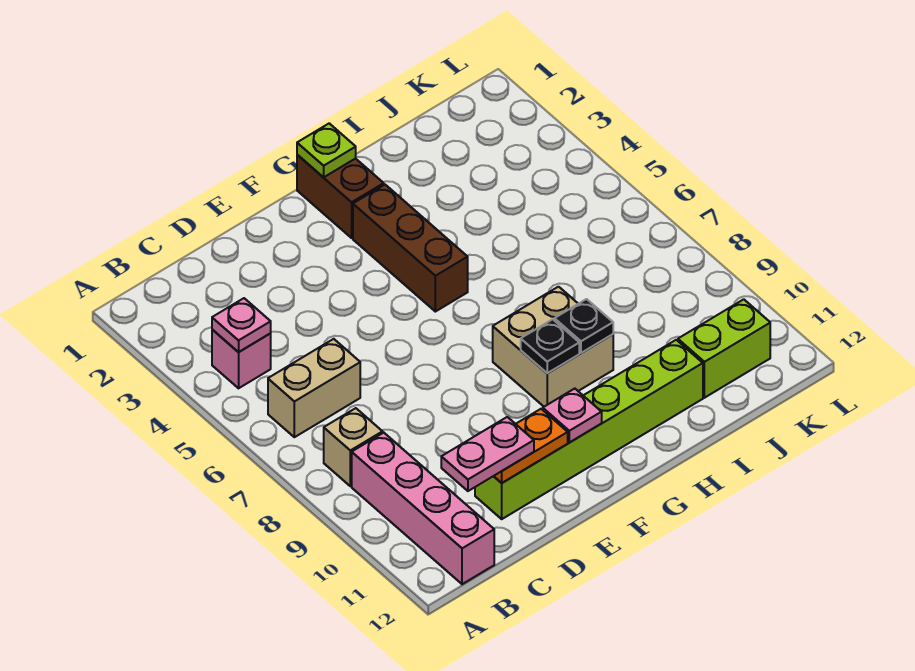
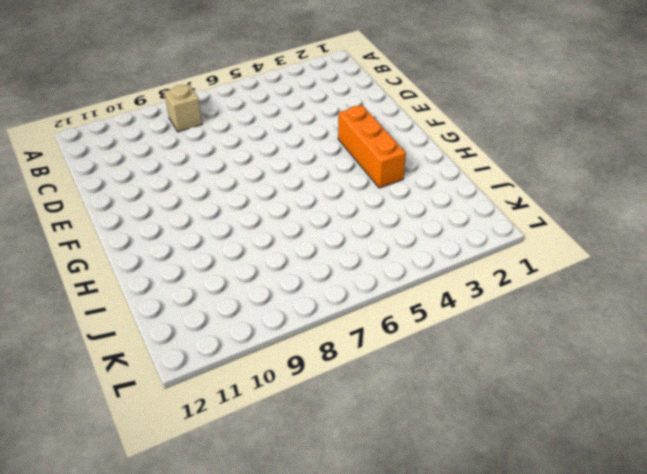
orange 1x3 brick [338,105,406,188] -> brown 1x3 brick [353,185,468,312]
none -> pink 1x1 brick [212,330,271,388]
none -> tan 1x2 brick [268,339,360,437]
none -> pink 1x4 brick [352,433,494,584]

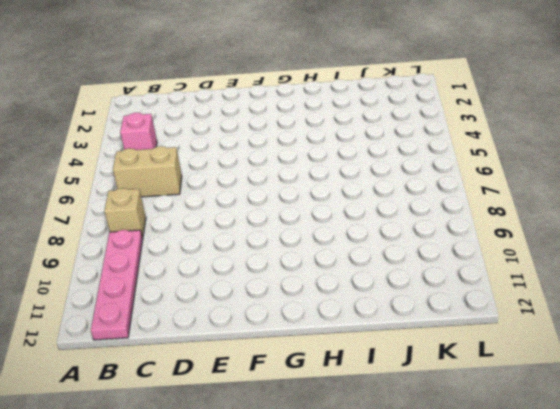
pink 1x4 plate [91,230,143,340] -> pink 1x4 brick [352,433,494,584]
none -> lime 1x6 brick [475,340,703,519]
none -> brown 1x2 brick [297,155,384,238]
none -> brown 1x3 brick [353,185,468,312]

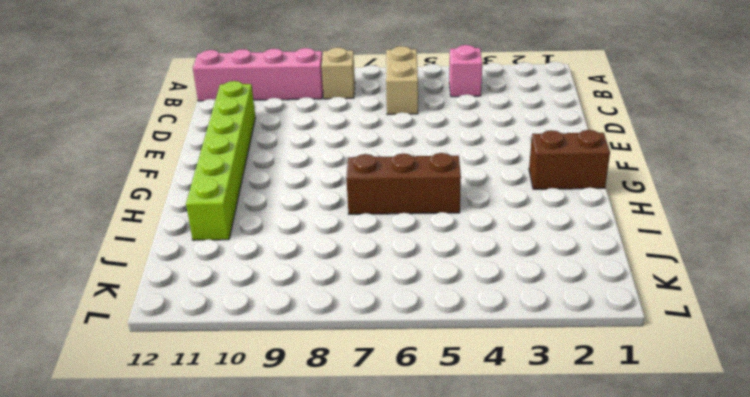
brown 1x3 brick [346,153,461,214] -> brown 1x3 brick moved to [353,185,468,312]
none -> tan 2x2 brick [493,287,613,407]
none -> lime 1x2 brick [678,299,770,398]
none -> pink 1x1 plate [212,298,271,352]

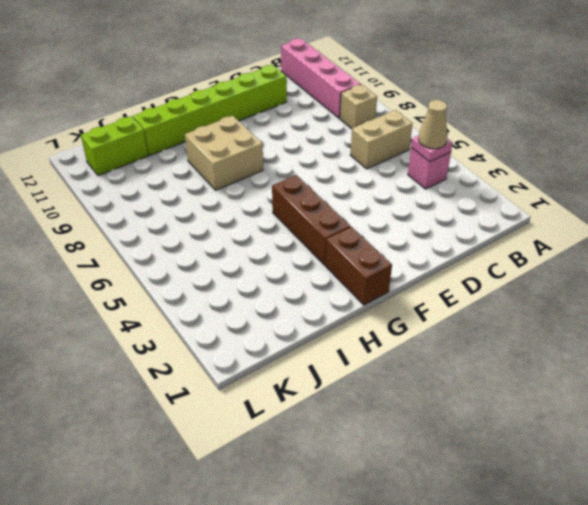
tan 1x1 cone [418,100,448,149] -> none
none -> orange 1x2 plate [494,409,568,483]
none -> pink 1x1 plate [543,389,602,443]
none -> lime 1x1 plate [297,123,356,177]

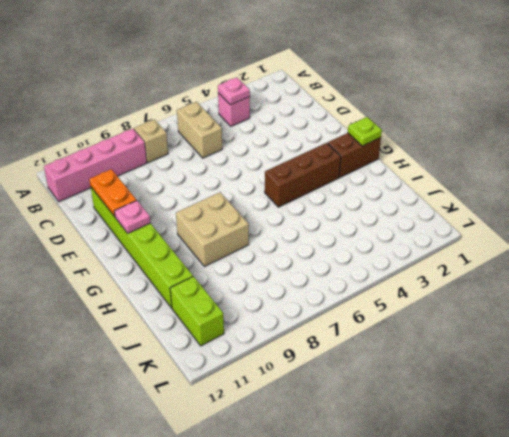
none -> black 1x1 plate [521,319,579,373]
none -> black 1x1 plate [554,299,613,353]
none -> pink 1x2 plate [441,417,534,491]

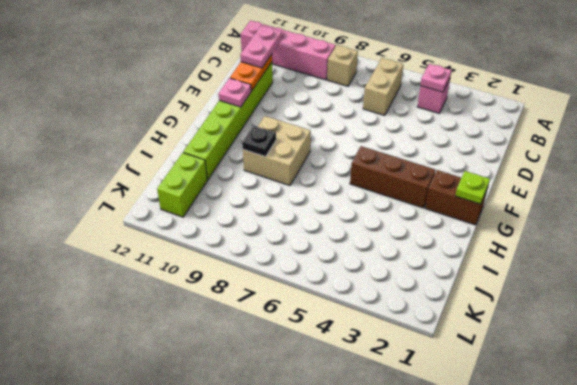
none -> black 1x1 plate [521,319,579,373]

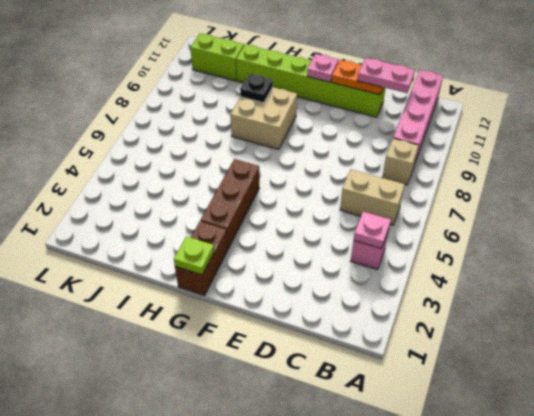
none -> black 1x1 plate [521,319,579,373]

